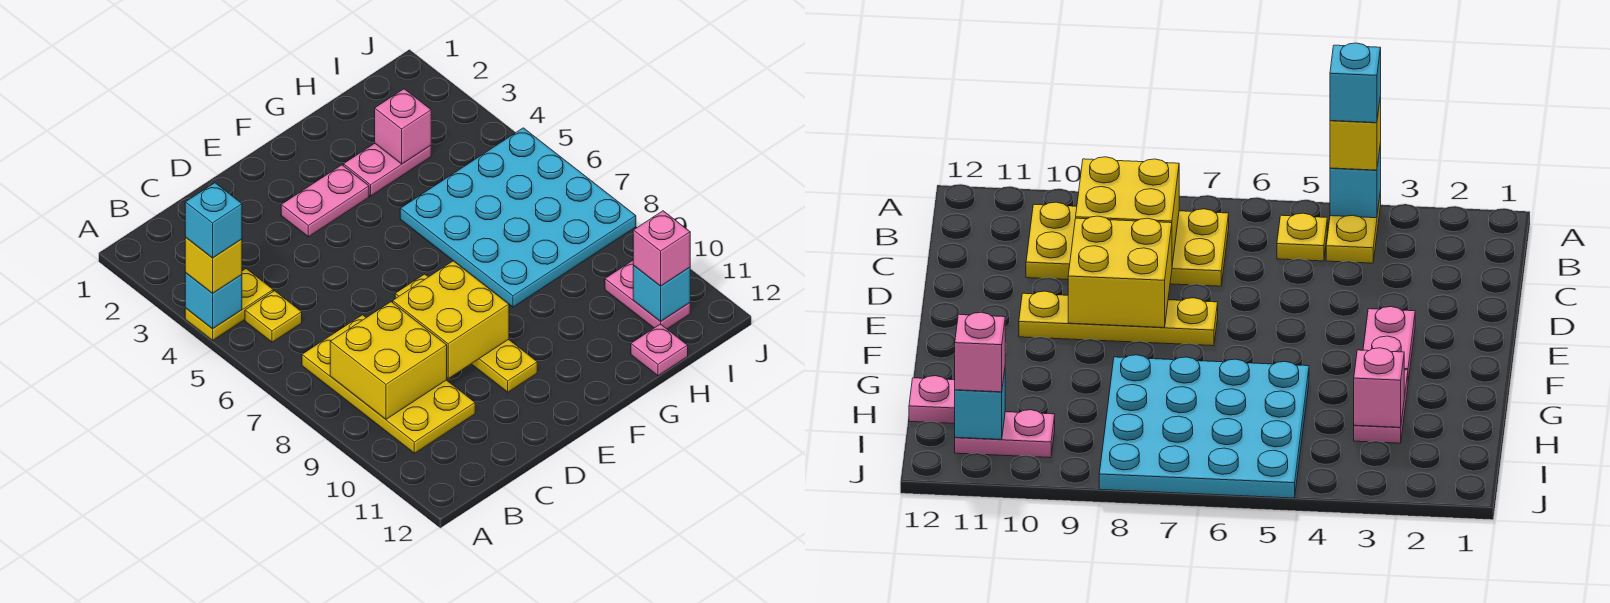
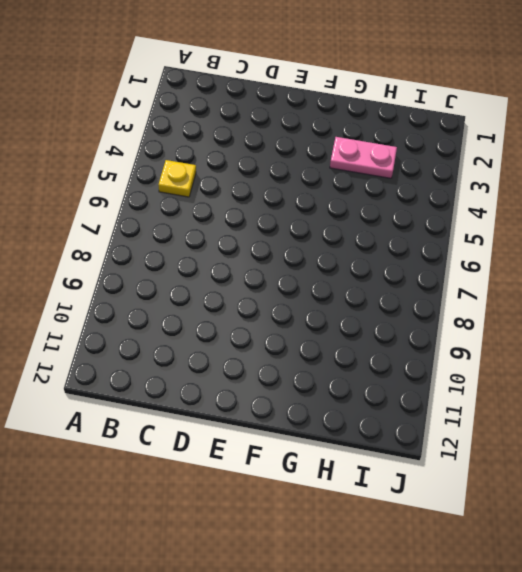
none -> yellow 1x2 plate [185,269,273,340]
none -> yellow 2x4 plate [302,315,475,453]
none -> pink 1x2 plate [281,165,369,237]

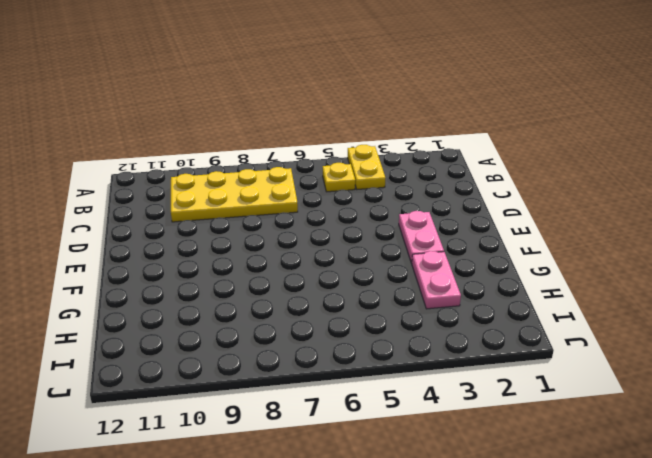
none -> yellow 1x4 plate [395,274,537,392]
none -> cyan 4x4 plate [400,128,636,307]
none -> pink 1x1 plate [631,324,688,376]

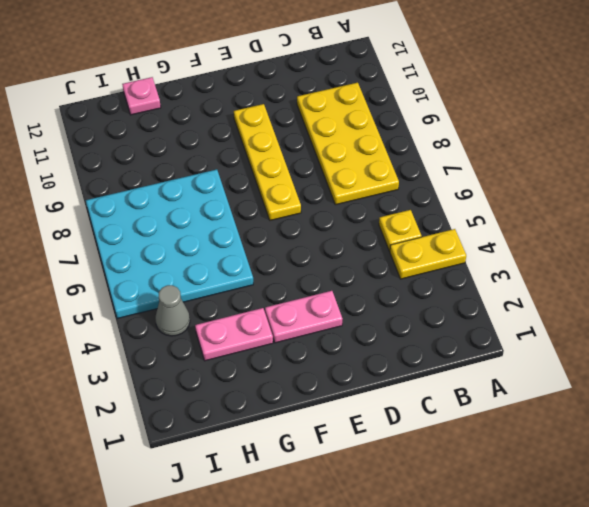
grey 1x1 cone [155,285,190,336] -> none
none -> pink 1x2 plate [605,261,690,329]
none -> cyan 1x1 brick [185,273,242,329]
none -> yellow 2x2 brick [330,302,447,419]

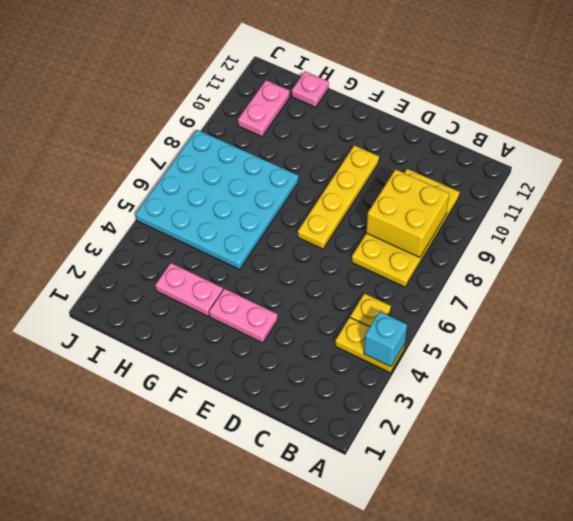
none -> yellow 2x2 brick [393,261,509,379]
none -> pink 1x1 brick [375,89,431,164]
none -> cyan 1x1 brick [633,266,690,322]

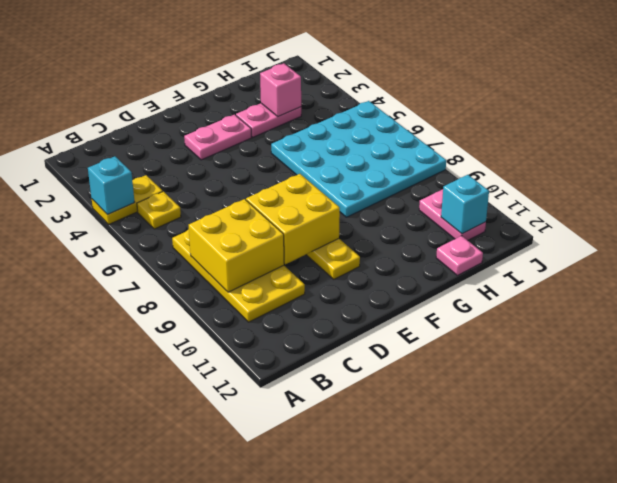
none -> yellow 1x1 brick [185,238,242,293]
none -> pink 1x1 brick [633,211,690,286]
none -> cyan 1x1 brick [185,183,242,258]

